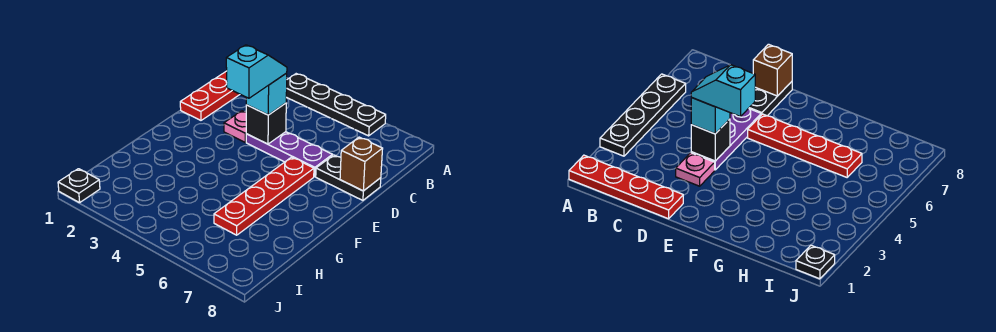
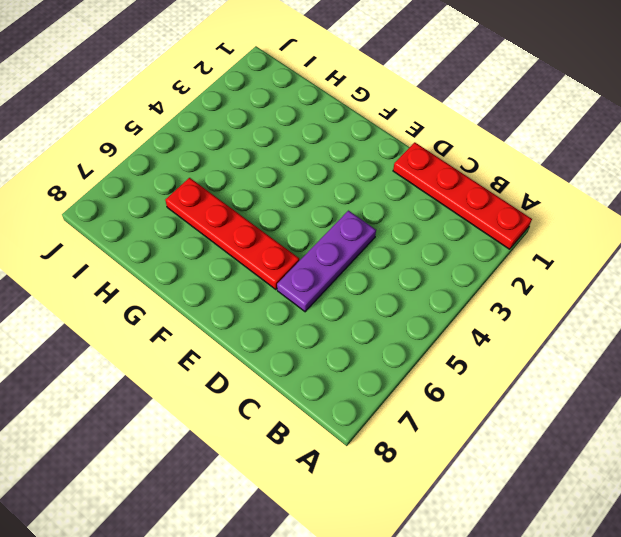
none -> black 1x4 plate [286,74,386,136]
none -> pink 1x1 plate [224,111,246,142]

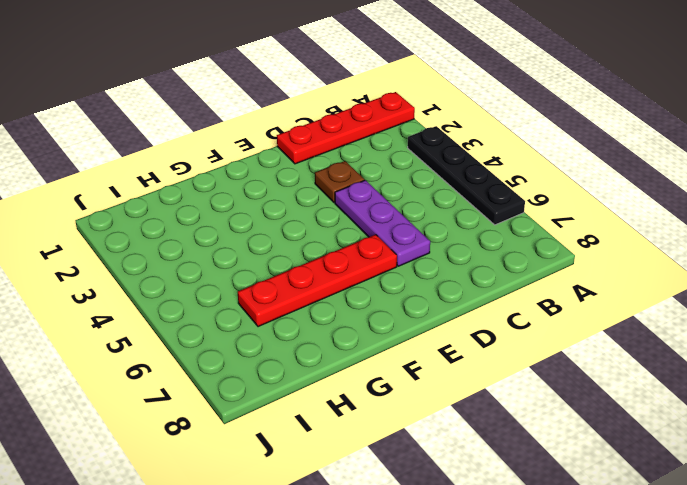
brown 1x1 plate [315,161,364,203] -> pink 1x1 plate [224,111,246,142]
none -> black 1x2 plate [316,155,381,200]
none -> black 1x1 plate [58,169,100,203]

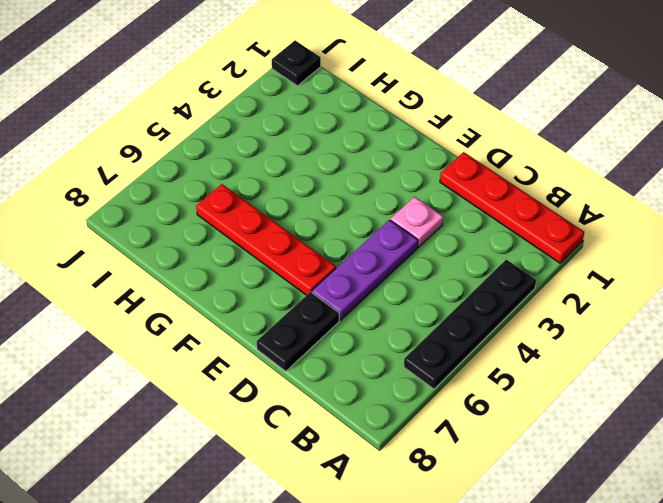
none -> black 1x1 brick [246,103,286,144]
none -> brown 1x1 brick [340,137,383,191]

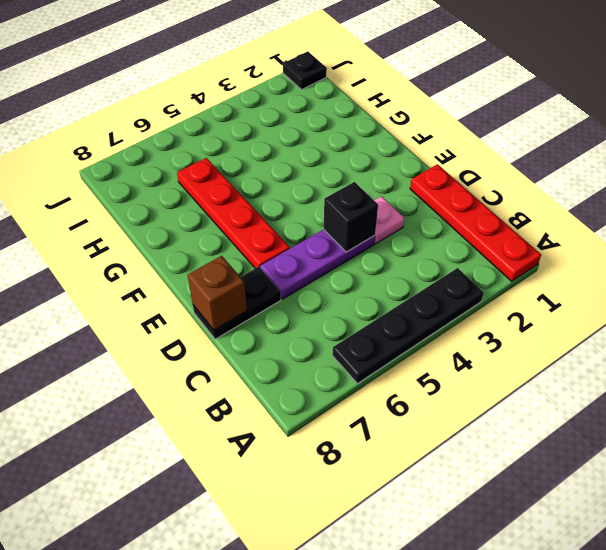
none -> cyan 1x1 brick [246,73,287,115]
none -> cyan 1x2 slope [226,45,287,98]

